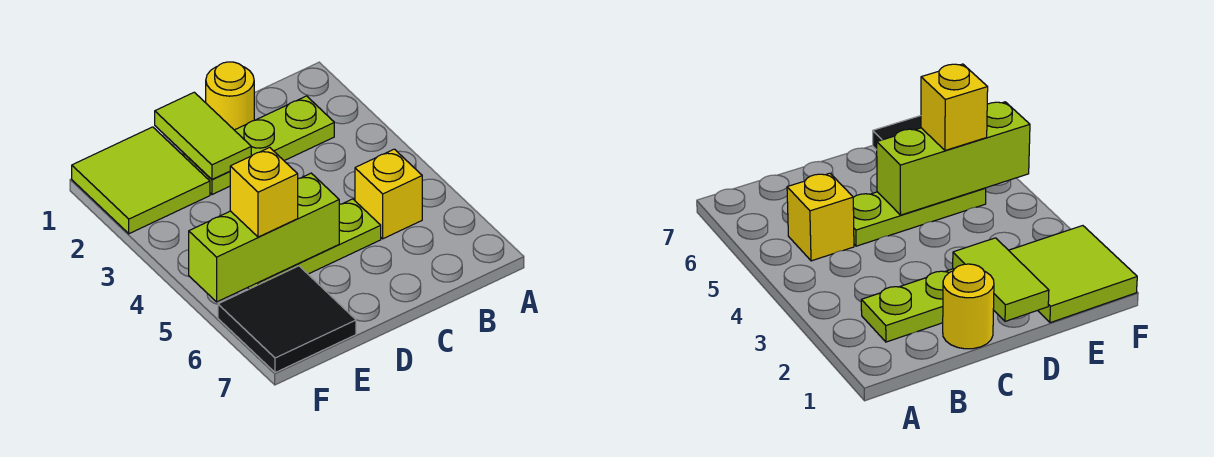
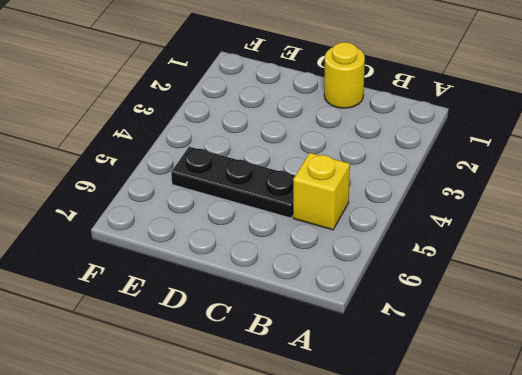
black 1x3 plate [171,147,295,218] -> lime 1x3 plate [248,199,381,289]
none -> lime 1x3 plate [184,96,334,195]
none -> lime 2x2 tile [72,127,210,234]

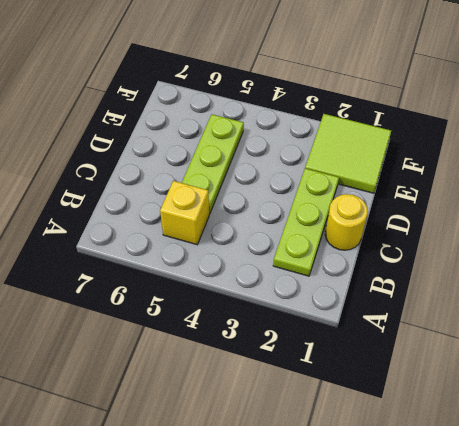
none -> black 2x2 tile [218,266,356,373]
none -> lime 1x2 tile [155,92,251,179]

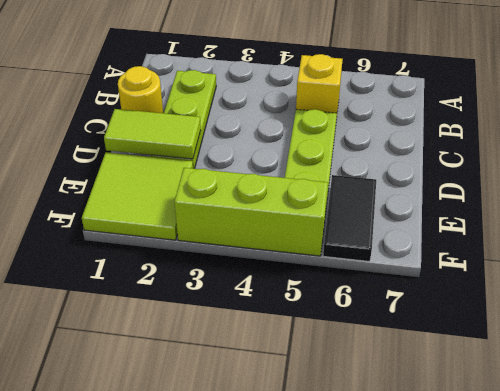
black 1x2 tile [323,175,376,262] -> black 2x2 tile [218,266,356,373]
lime 1x3 brick [174,168,328,256] -> lime 1x3 brick turned to [189,173,339,302]
none -> yellow 1x1 brick [230,147,298,237]

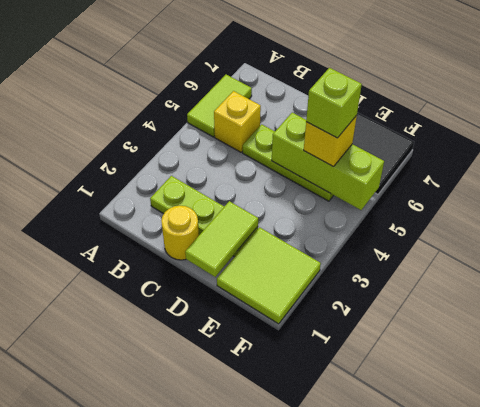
lime 1x2 tile [187,75,252,137] -> none
lime 1x1 brick [306,68,362,138] -> none

